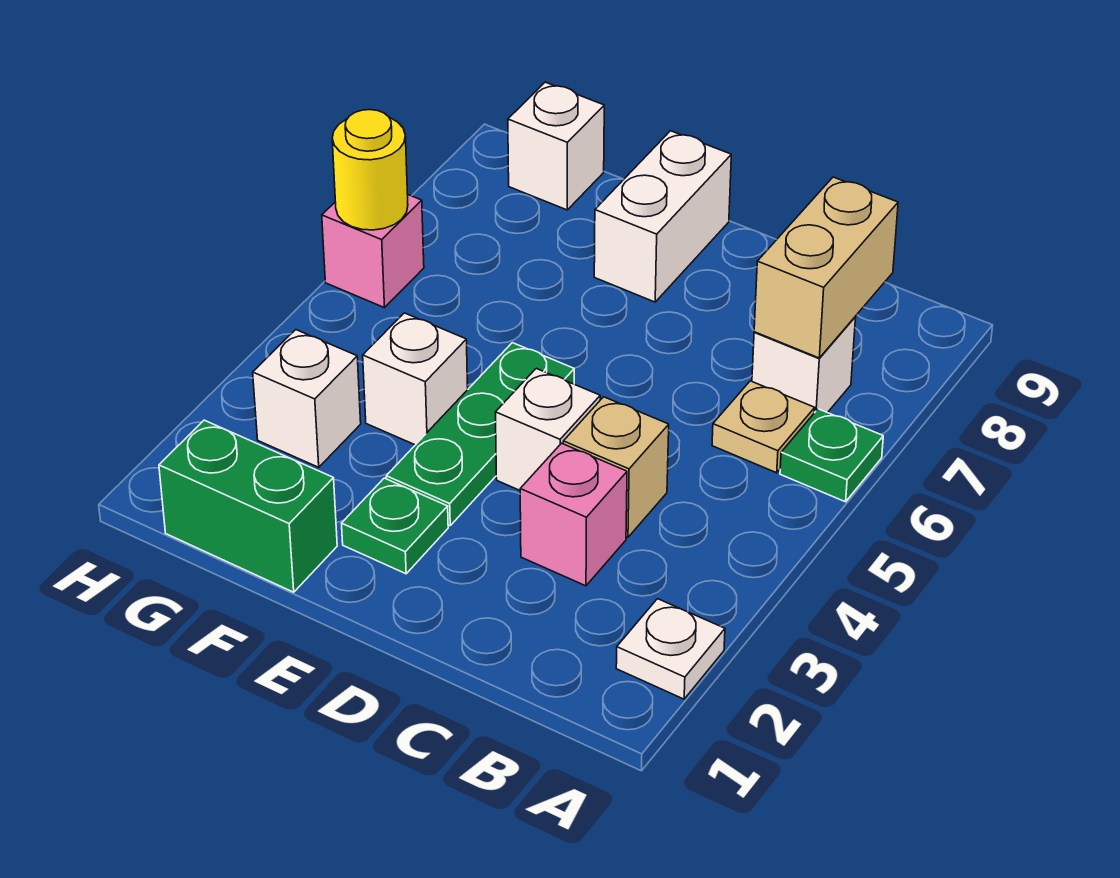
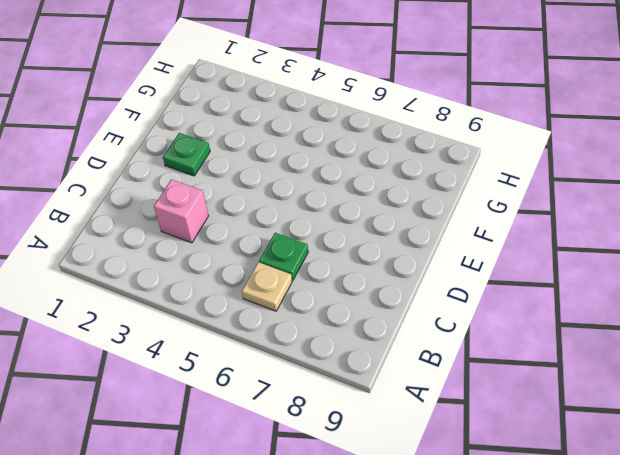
green 1x1 plate [259,233,308,280] -> green 1x1 plate moved to [780,409,883,502]
none -> white 1x1 plate [616,599,725,699]
none -> white 1x1 brick [752,317,856,413]
none -> tan 1x1 brick [563,397,669,537]

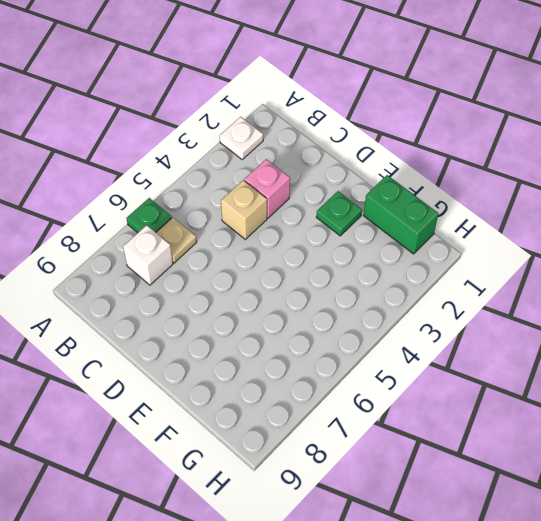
none -> white 1x1 brick [495,368,600,490]
none -> green 1x3 plate [386,343,574,526]
none -> white 1x2 brick [594,131,731,302]

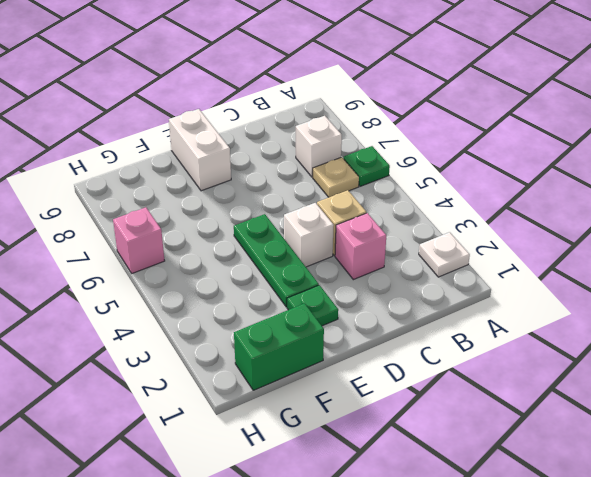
none -> white 1x1 brick [363,313,468,445]
none -> white 1x1 brick [253,330,361,467]
none -> white 1x1 brick [508,82,604,210]

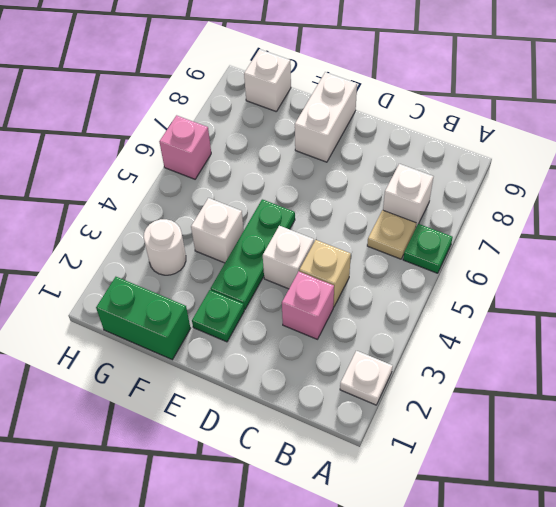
white 1x1 round brick [144,219,186,275] -> white 1x1 brick [253,330,361,467]
none -> tan 1x2 brick [754,177,898,358]
none -> yellow 1x1 round brick [332,110,408,230]

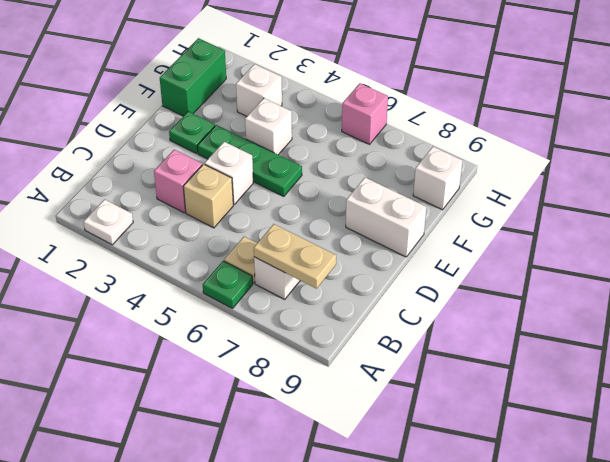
tan 1x2 plate [254,224,336,289] -> tan 1x2 brick [754,177,898,358]
none -> yellow 1x1 round brick [332,110,408,230]

